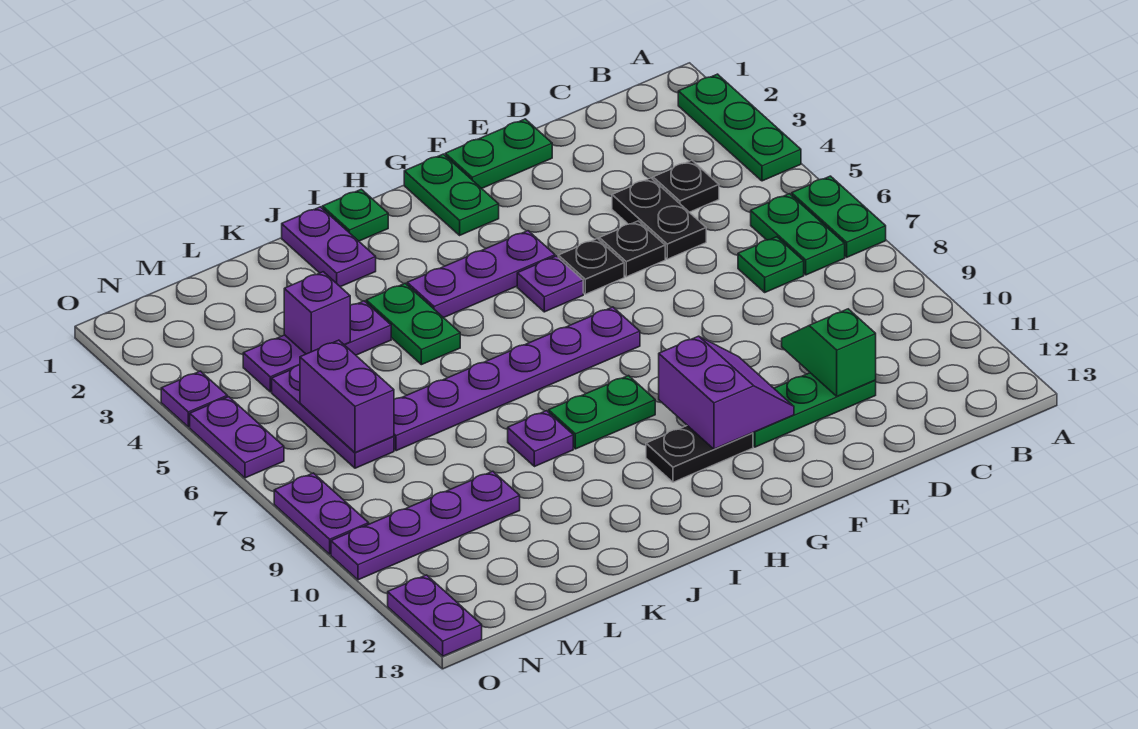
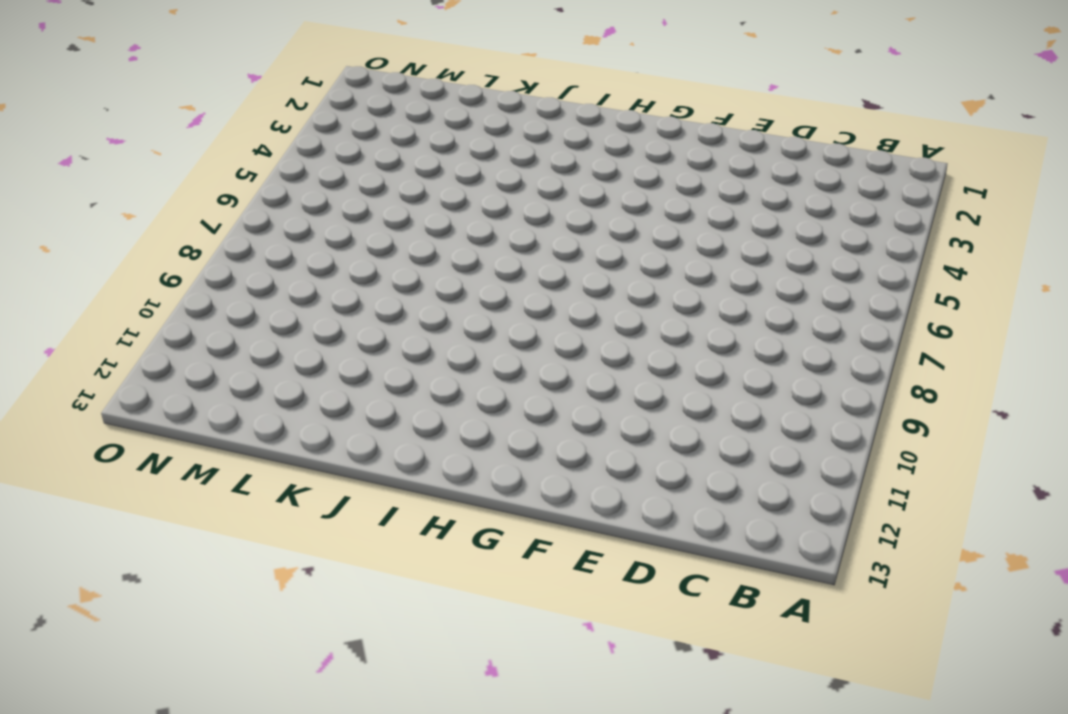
none -> green 1x3 plate [678,74,801,181]
none -> green 1x2 plate [792,176,886,257]
none -> green 1x2 plate [751,194,845,275]
none -> black 1x1 plate [653,160,719,212]

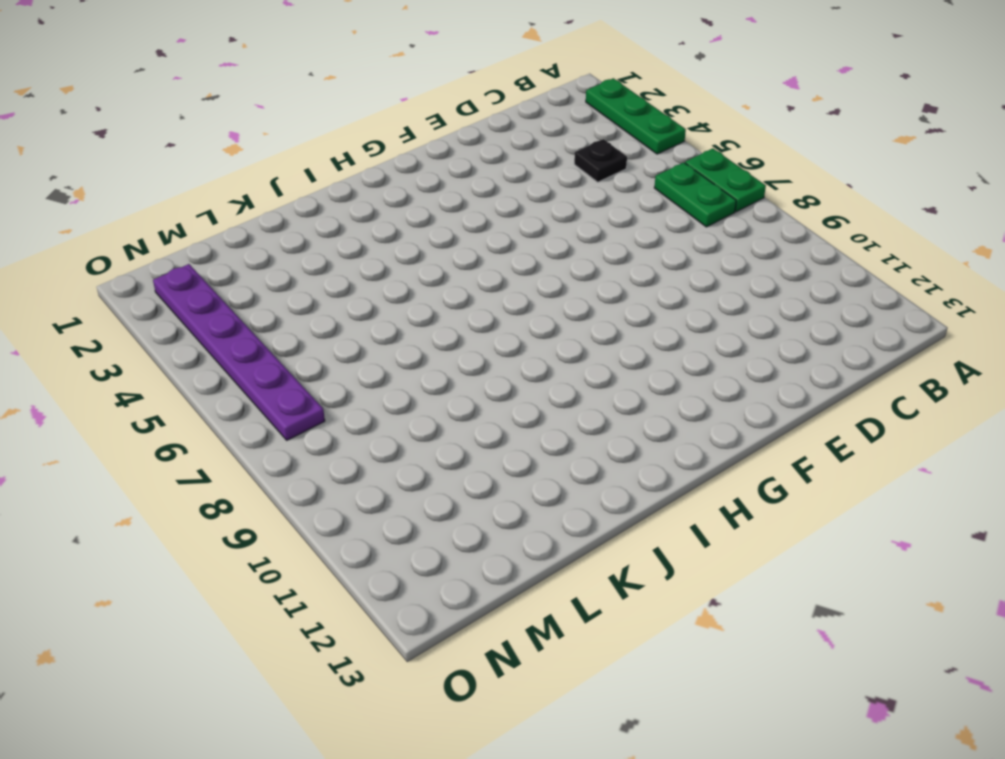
purple 1x6 plate [153,264,325,440] -> purple 1x6 plate turned to [394,307,640,451]
none -> green 1x1 plate [738,237,804,292]
none -> black 1x2 plate [612,178,706,259]
none -> green 1x3 plate [753,373,876,447]
none -> green 1x2 plate [445,119,552,188]

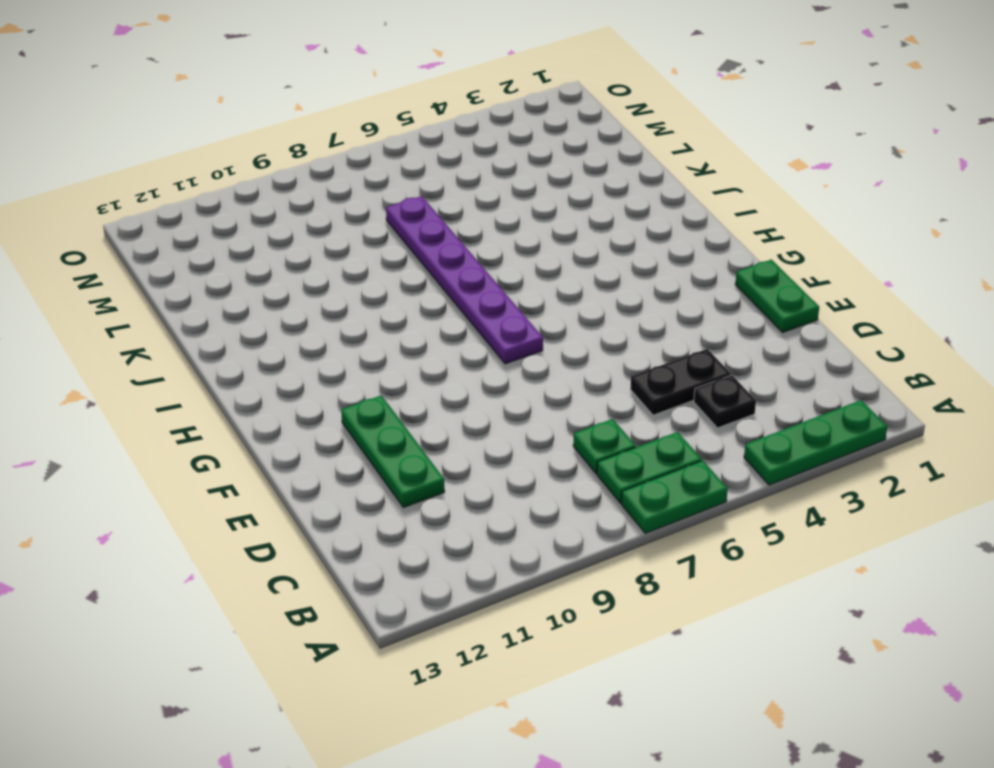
none -> black 1x1 plate [599,221,665,277]
none -> black 1x1 plate [558,239,624,294]
none -> green 1x2 plate [404,154,499,235]
none -> purple 1x3 plate [407,231,555,318]

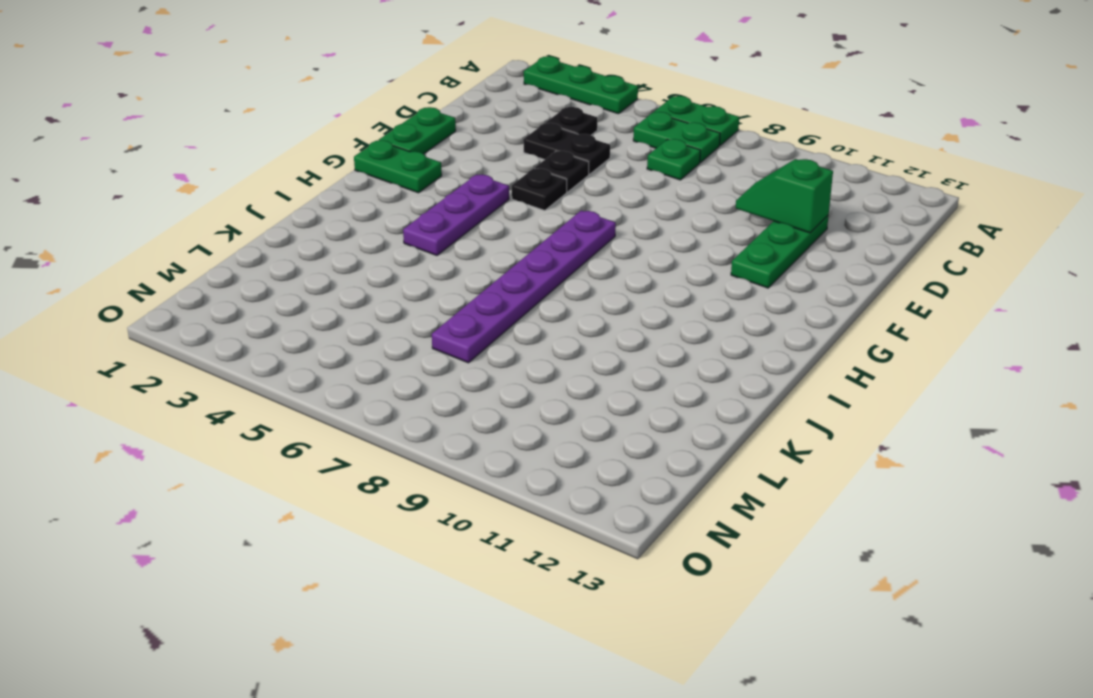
none -> purple 1x1 plate [517,256,583,312]
none -> black 1x2 plate [646,426,753,482]
none -> green 1x2 plate [549,376,655,449]
none -> green 1x1 plate [322,189,388,241]

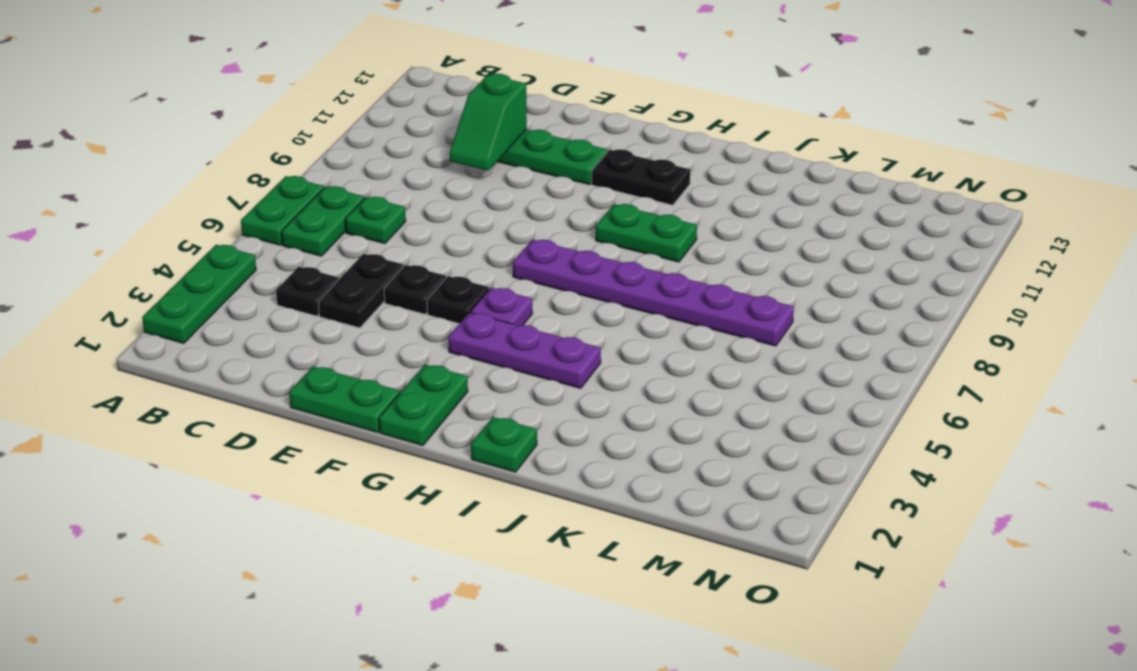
none -> purple 1x2 plate [282,207,376,287]
none -> green 1x2 plate [366,283,460,365]
none -> purple 1x1 plate [508,411,573,467]
none -> purple 1x3 plate [243,301,391,392]

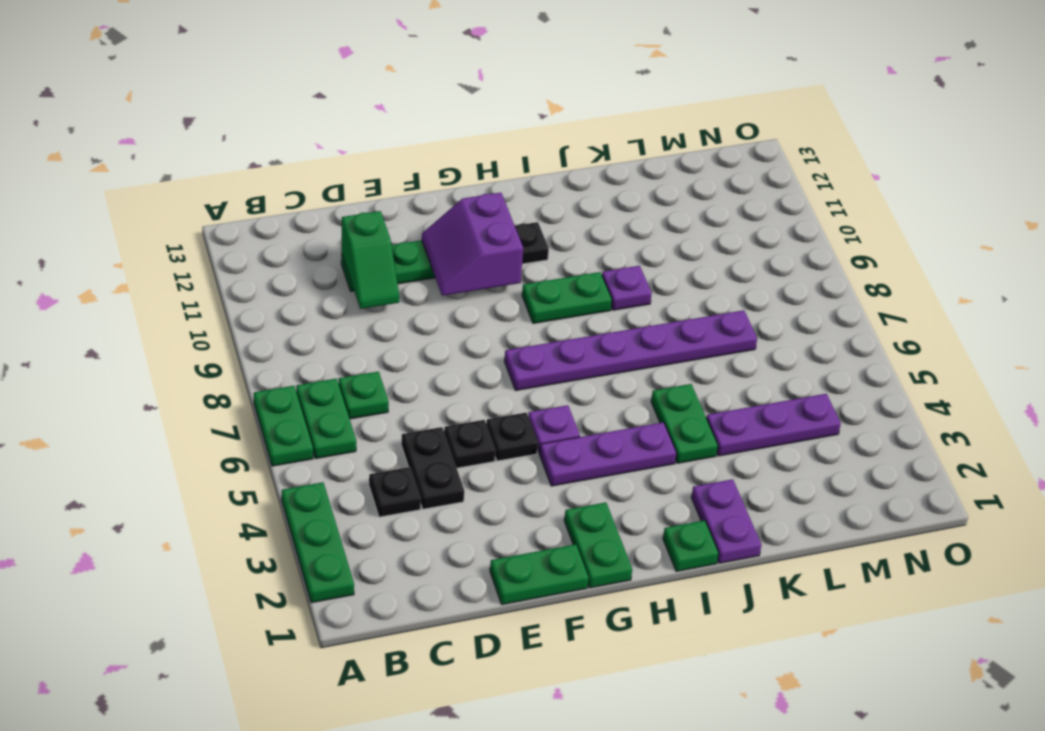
none -> purple 1x4 plate [331,471,520,580]
none -> purple 1x3 plate [272,365,394,468]
none -> purple 1x1 plate [161,371,227,427]
none -> purple 1x2 plate [190,397,284,478]

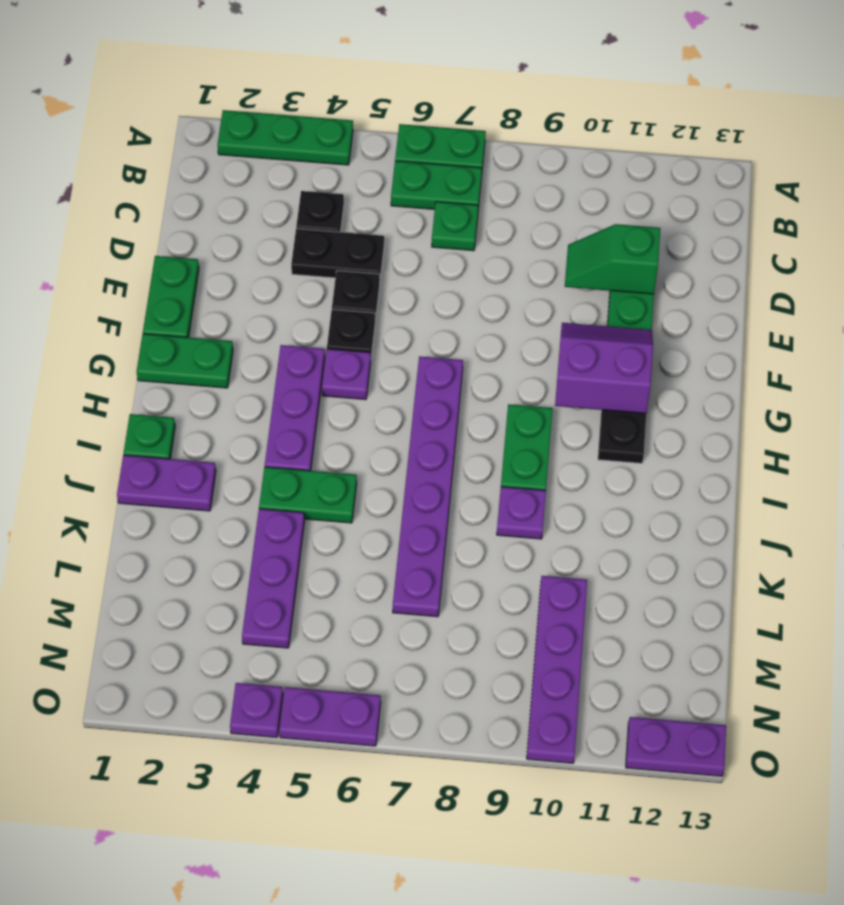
none -> purple 1x3 plate [272,365,394,468]
none -> purple 1x2 plate [274,473,369,554]
none -> purple 1x1 brick [284,272,350,354]
none -> purple 1x2 brick [300,340,394,453]

